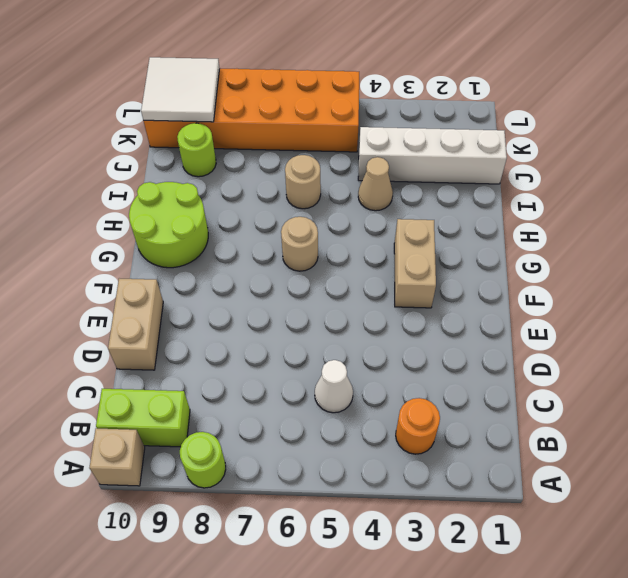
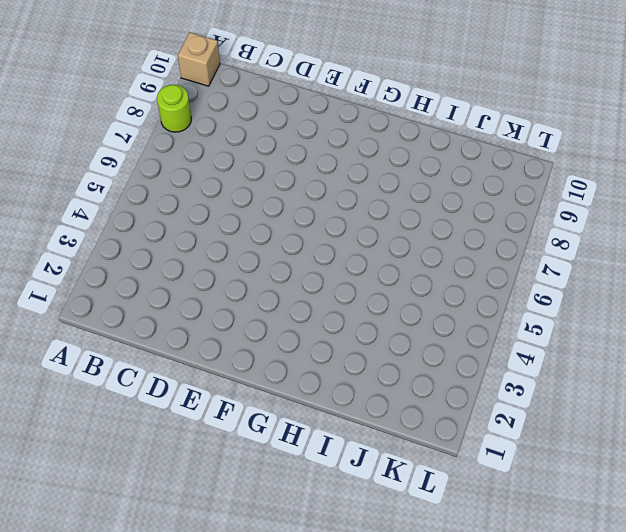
none -> orange 1x1 round brick [396,398,440,454]
none -> lime 1x2 brick [96,389,190,447]
none -> white 1x1 cone [315,360,353,413]

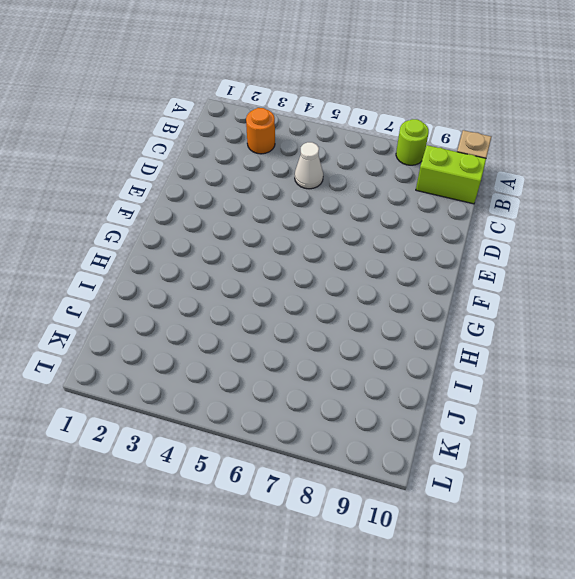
none -> tan 1x2 brick [108,278,163,370]
none -> tan 1x2 brick [394,219,436,308]
none -> tan 1x1 round brick [281,217,318,271]

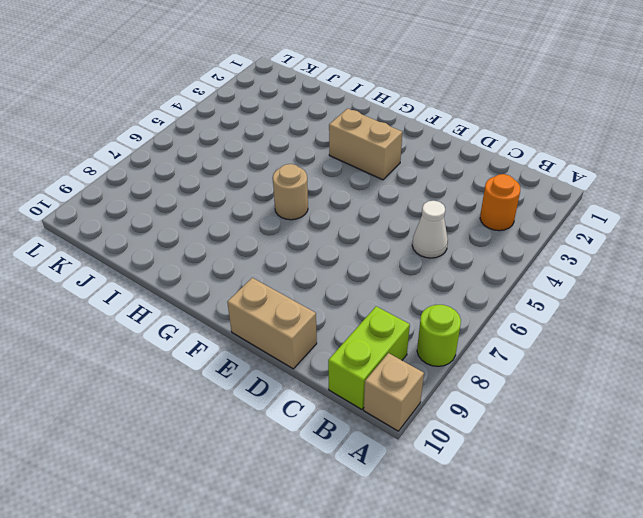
none -> lime 2x2 round brick [129,182,208,268]
none -> tan 1x1 cone [358,157,393,211]
none -> tan 1x1 round brick [285,155,321,209]

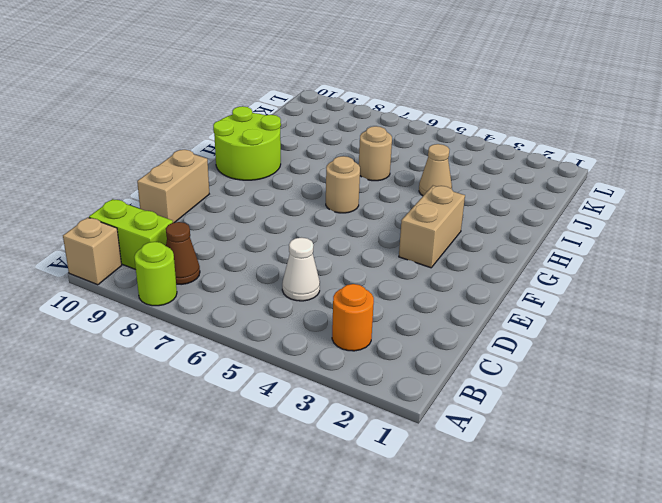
brown 1x1 cone [166,222,200,285] -> none
none -> white 1x4 brick [358,127,507,184]
none -> lime 1x1 round brick [177,123,216,177]
none -> orange 2x6 brick [144,69,359,152]

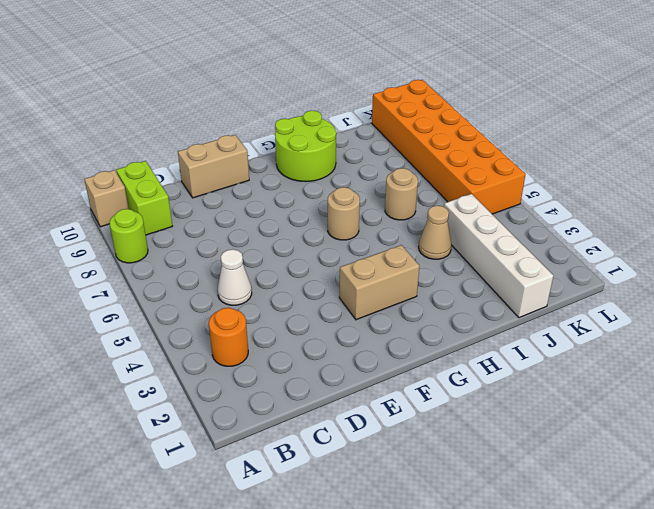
none -> lime 1x1 round brick [177,123,216,177]
none -> white 2x2 tile [141,57,220,122]

